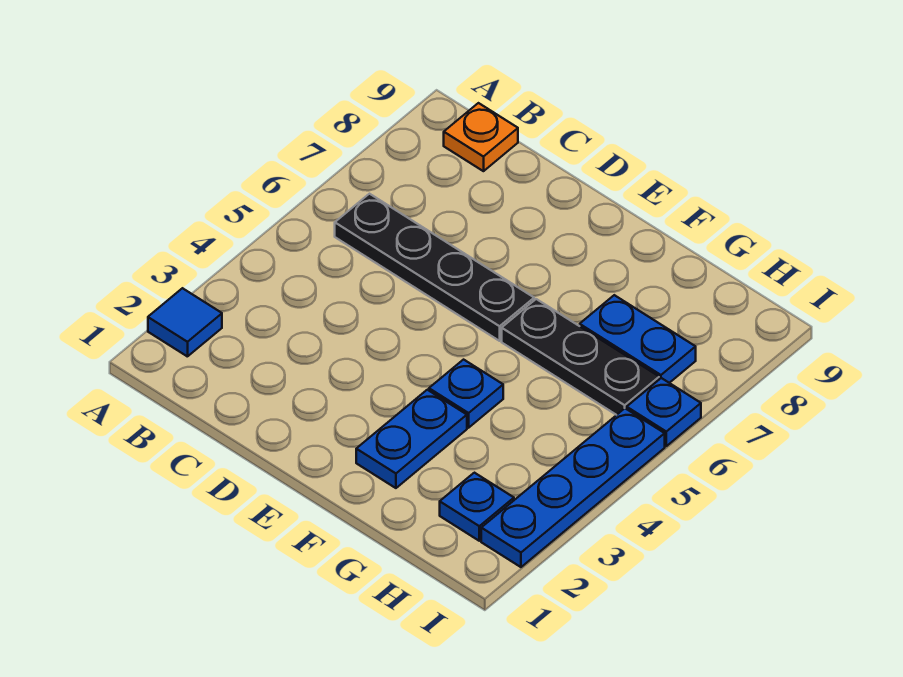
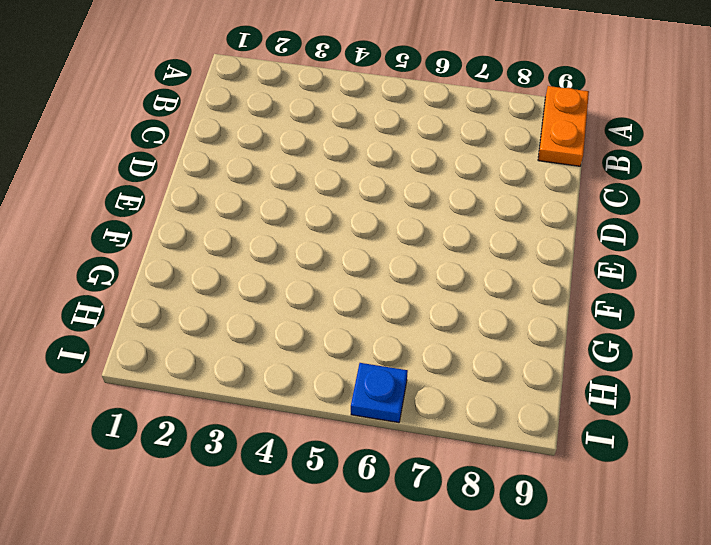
orange 1x2 plate [538,86,589,166] -> orange 1x1 plate [444,103,518,171]
none -> blue 1x1 tile [148,288,222,357]
none -> black 1x4 plate [335,194,534,341]

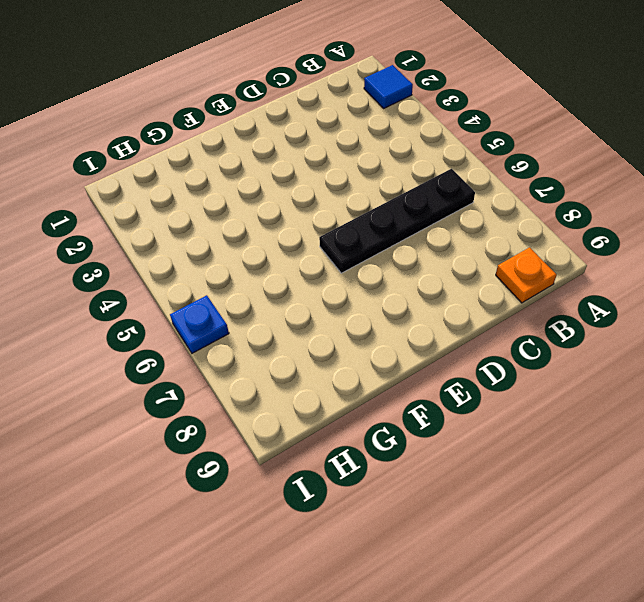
none -> blue 1x2 plate [356,390,467,488]
none -> blue 1x1 plate [429,360,503,428]

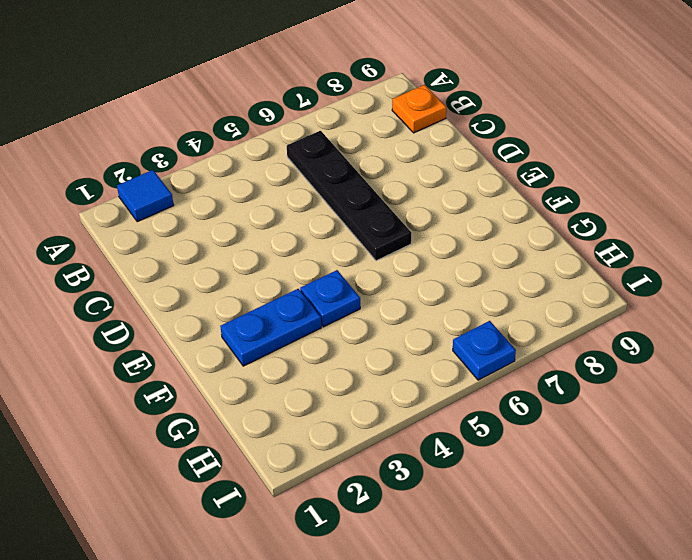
none -> black 1x3 plate [502,299,659,415]
none -> blue 1x2 plate [580,295,696,383]

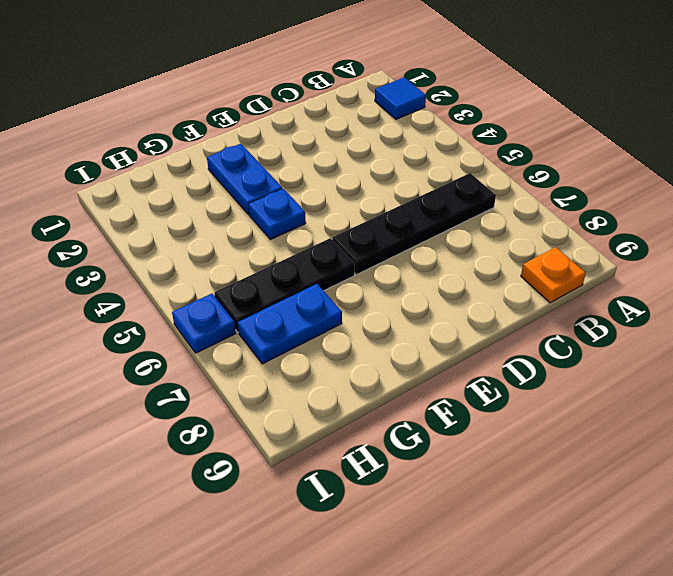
none -> blue 1x1 plate [440,473,514,541]
none -> blue 1x4 plate [481,408,665,567]

